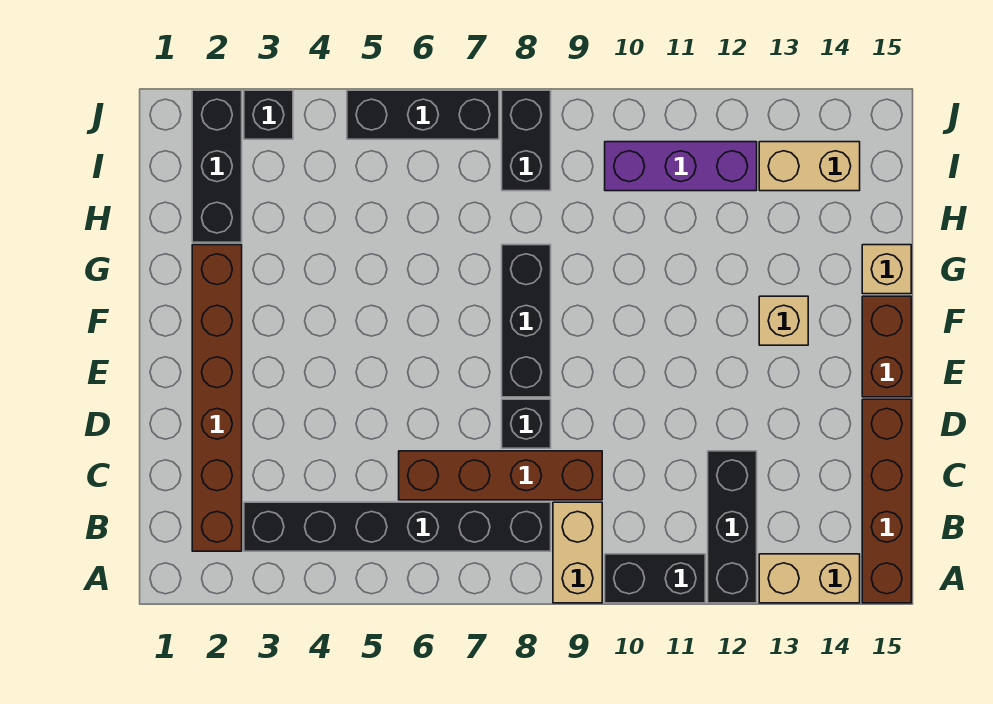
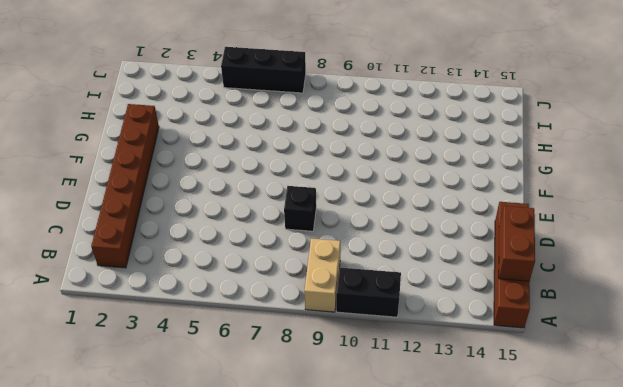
brown 1x2 brick [499,206,535,281] -> brown 1x2 brick moved to [862,296,911,397]
none -> black 1x3 brick [708,451,757,603]
none -> tan 1x2 brick [759,554,860,603]
none -> black 1x6 brick [244,502,551,551]

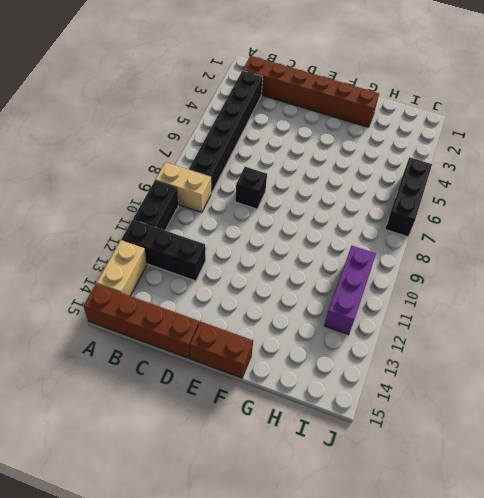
none -> brown 1x4 brick [399,451,602,500]
none -> black 1x3 brick [502,245,551,397]
none -> tan 1x1 brick [759,296,808,345]

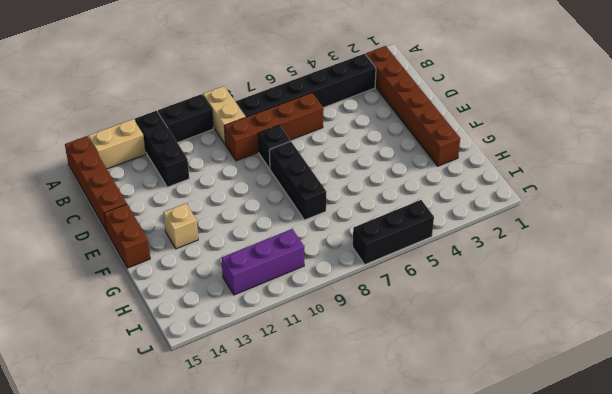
none -> tan 1x1 brick [862,245,911,294]
none -> black 1x3 brick [192,90,242,242]
none -> black 1x2 brick [502,90,551,191]

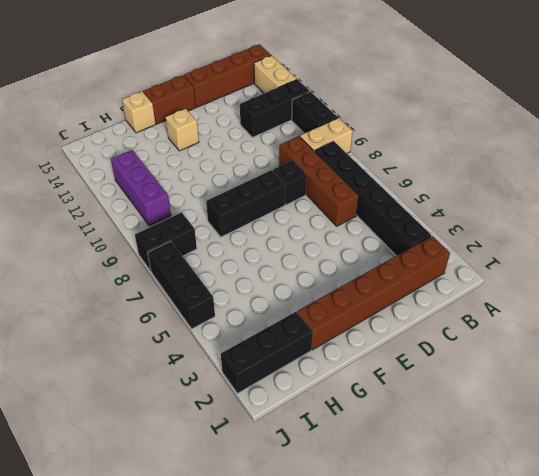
none -> tan 1x2 brick [759,142,860,191]
none -> black 1x1 brick [244,90,293,139]

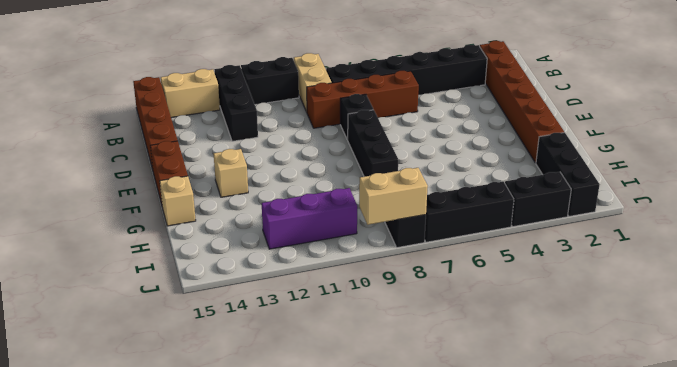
black 1x2 brick [505,172,571,227] -> black 1x1 brick [244,90,293,139]
tan 1x2 brick [359,168,428,225] -> tan 1x2 brick moved to [759,142,860,191]

